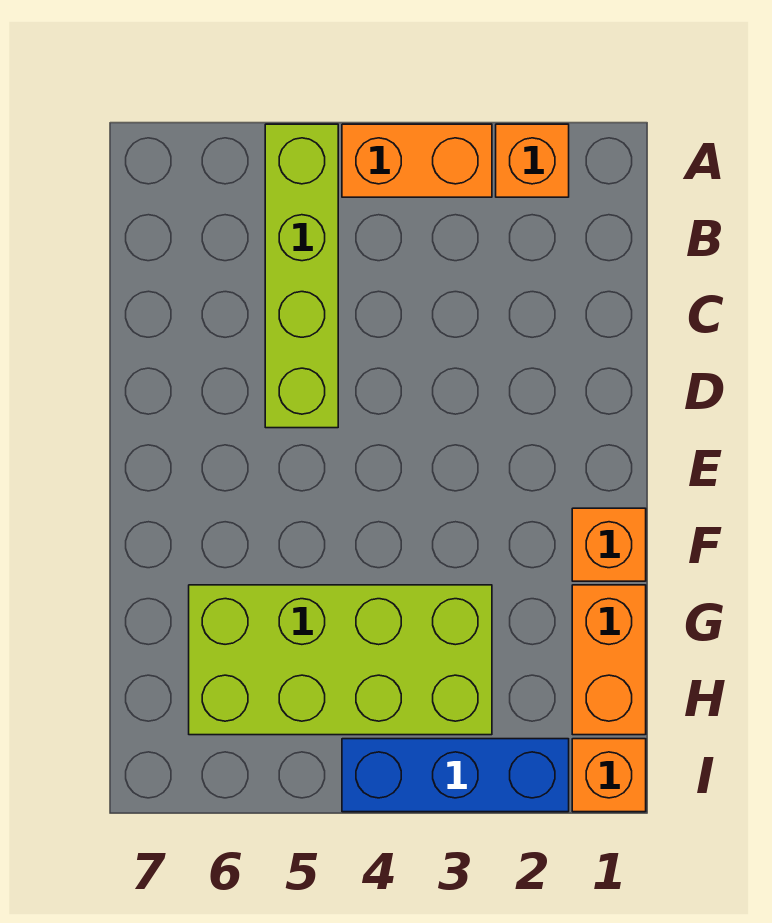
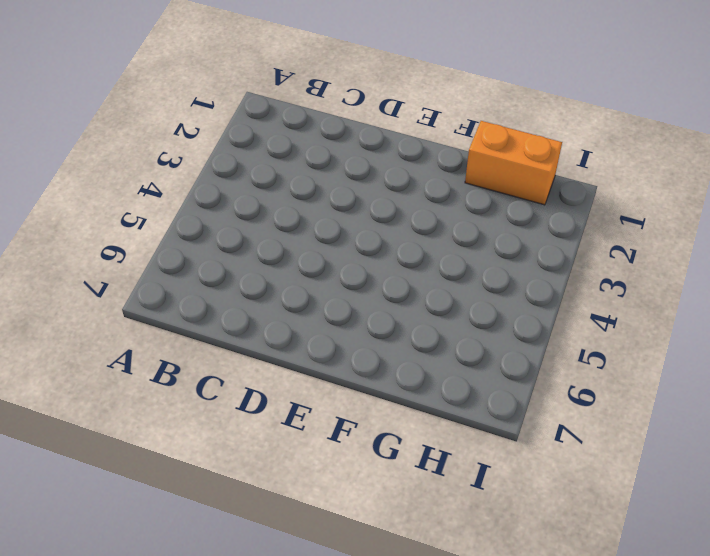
none -> orange 1x1 brick [496,124,569,197]
none -> orange 1x2 brick [342,124,492,197]

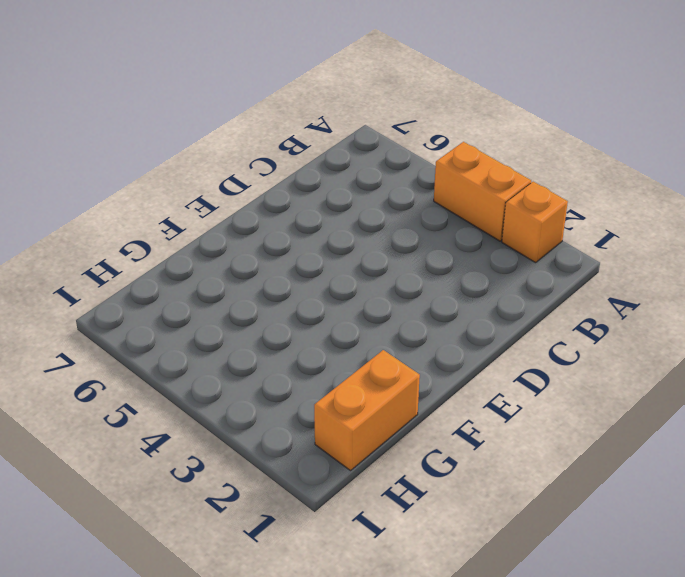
none -> lime 1x4 brick [265,124,338,428]
none -> orange 1x1 brick [572,508,646,581]

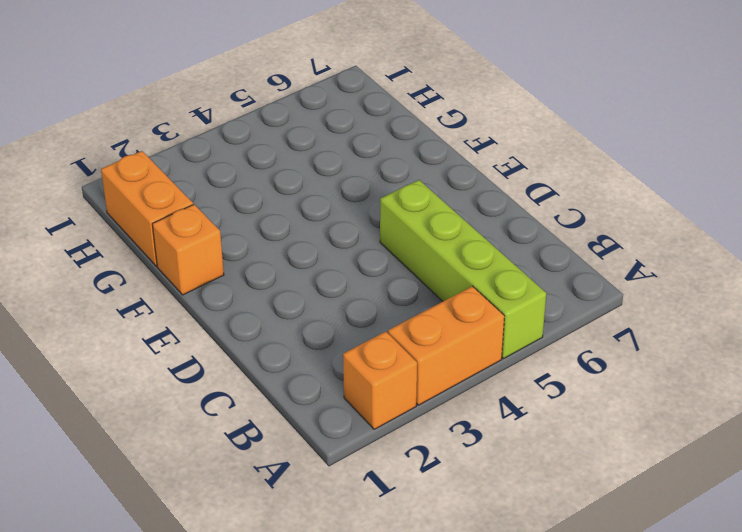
none -> lime 2x4 brick [189,585,492,735]
none -> orange 1x1 brick [572,739,646,812]

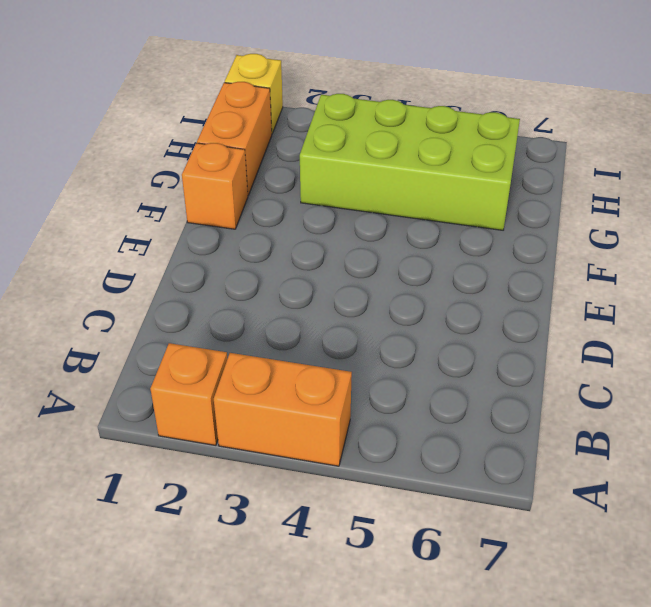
yellow 1x1 brick [225,54,283,133] -> orange 1x1 brick [572,739,646,812]
none -> lime 1x4 brick [265,124,338,428]
none -> blue 1x3 brick [342,739,569,812]

